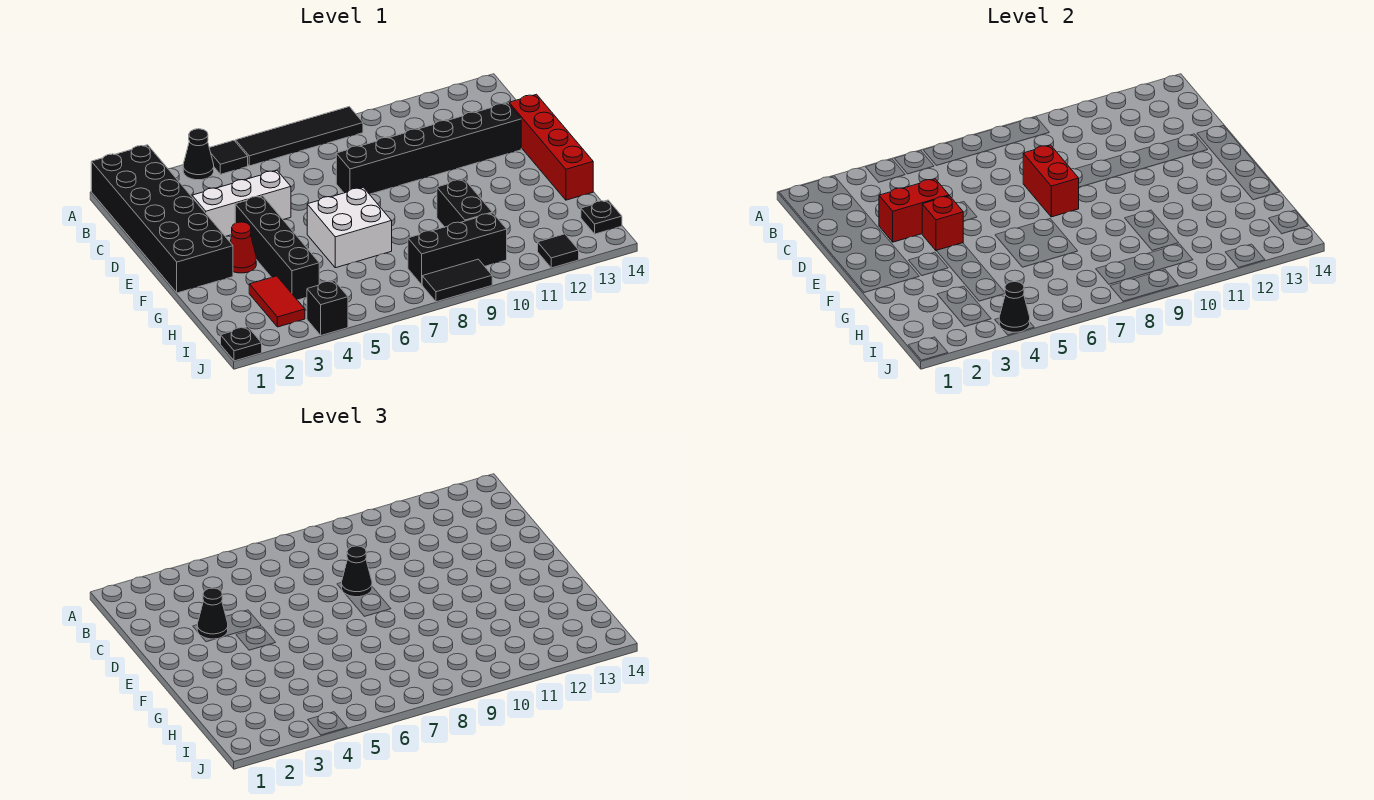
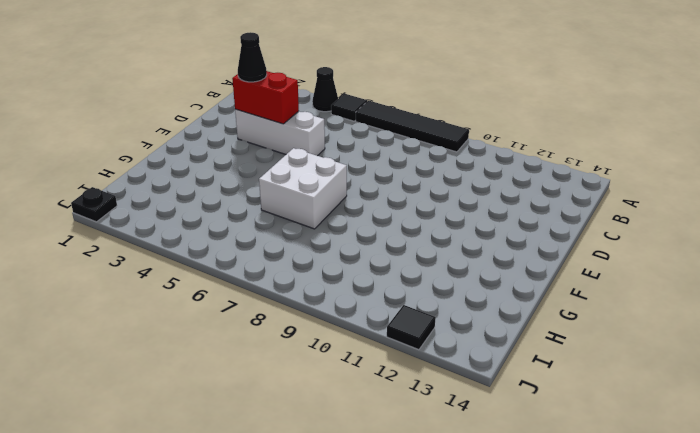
none -> black 2x6 brick [91,145,233,293]
none -> black 1x6 brick [336,103,521,194]
none -> red 1x4 brick [509,94,593,200]

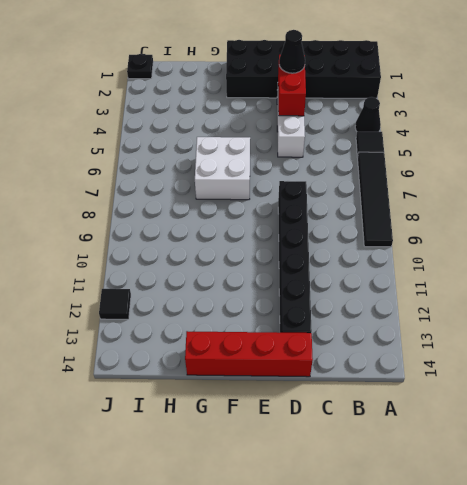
none -> black 1x4 brick [235,196,319,300]
none -> red 1x1 cone [230,222,256,273]
none -> black 1x2 brick [437,179,492,227]

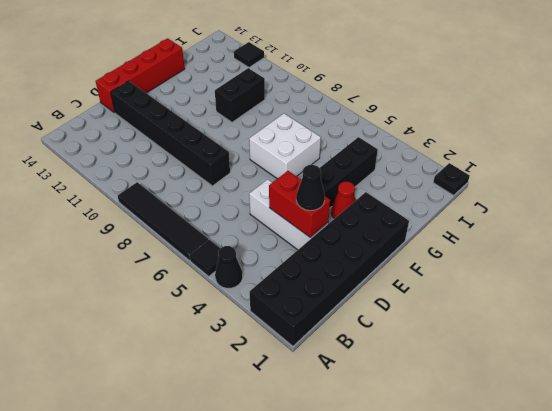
none -> red 1x2 tile [249,276,305,327]
none -> black 1x3 brick [408,213,507,285]
none -> black 1x1 plate [581,200,622,234]

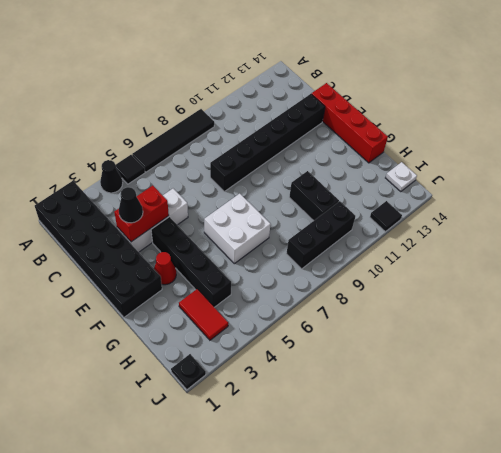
white 1x1 plate [386,162,417,192] -> black 1x1 plate [581,200,622,234]
none -> black 1x1 brick [307,281,348,335]
none -> black 1x2 tile [422,259,492,302]
none -> red 1x2 brick [1023,145,1079,217]

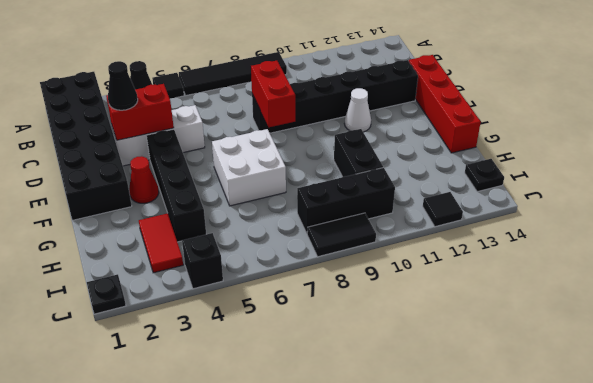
white 1x1 cone [344,88,371,132] -> none
none -> red 1x1 brick [922,196,963,251]
none -> black 1x1 cone [999,282,1030,332]
none -> black 1x1 cone [342,546,372,597]

